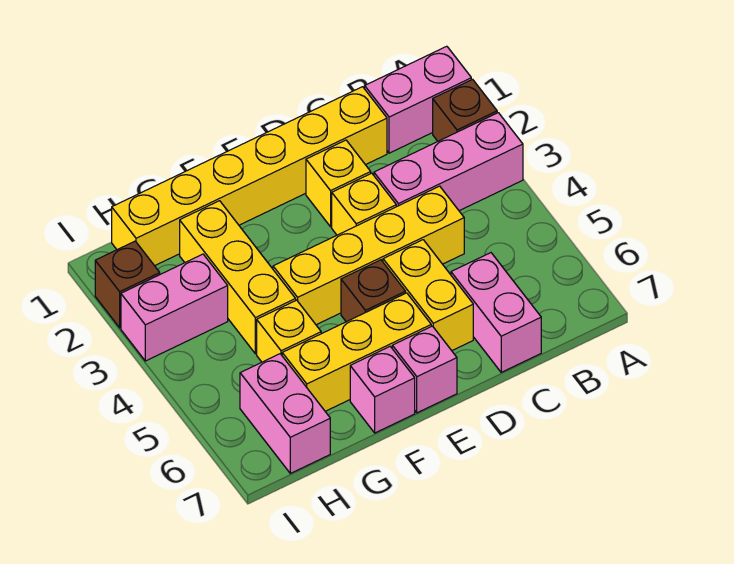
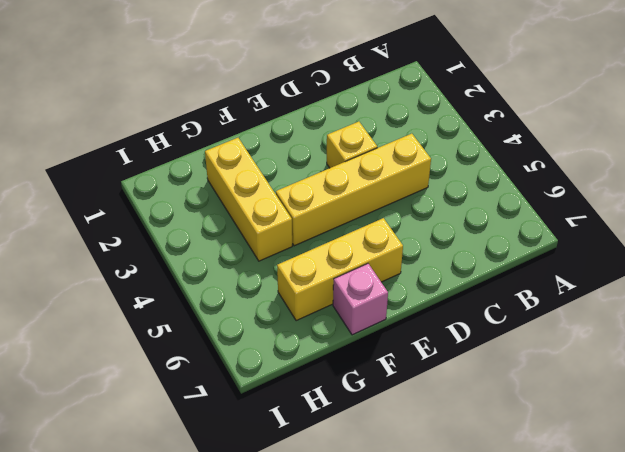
none -> pink 1x2 brick [365,46,471,153]
none -> brown 1x1 brick [433,79,497,141]
none -> pink 1x3 brick [374,113,523,211]

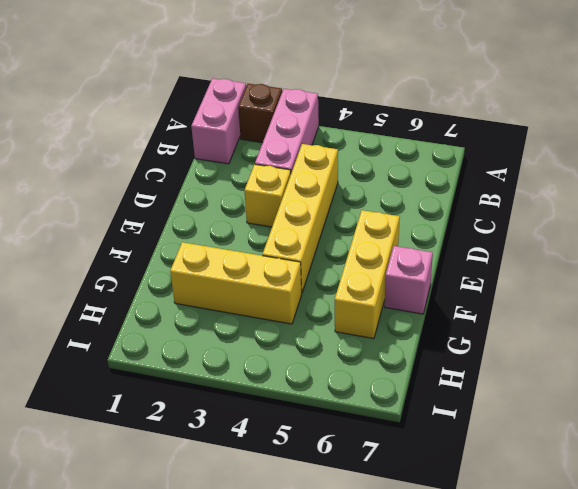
none -> yellow 1x6 brick [112,87,387,266]
none -> pink 1x2 brick [451,253,541,372]
none -> yellow 1x1 brick [306,140,371,227]

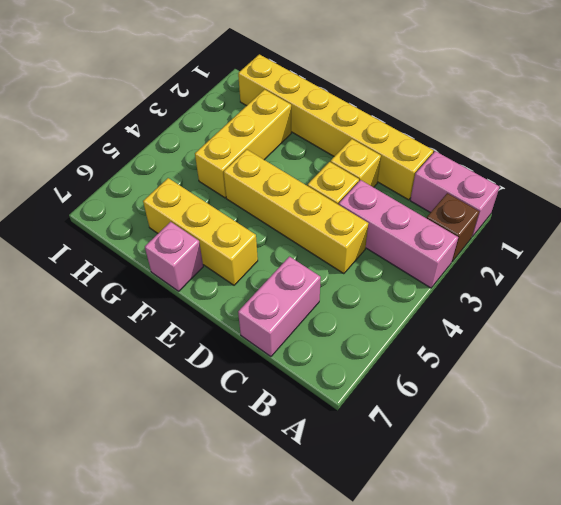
none -> yellow 1x2 brick [383,240,473,351]
none -> brown 1x1 brick [341,260,406,322]
none -> pink 1x1 brick [392,326,457,413]

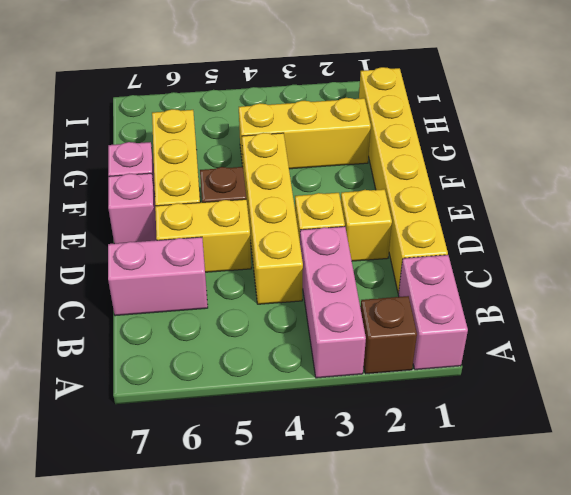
none -> yellow 1x1 brick [257,300,321,362]
none -> pink 1x2 brick [121,254,228,361]
none -> pink 1x2 brick [240,354,330,473]

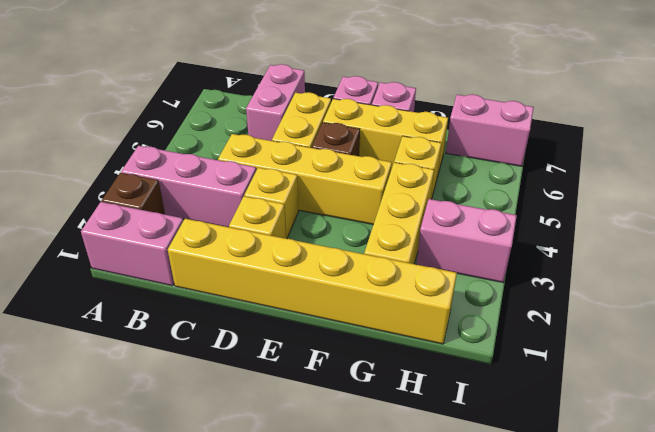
pink 1x2 brick [446,94,534,166] -> pink 1x2 brick turned to [240,354,330,473]
none -> brown 1x1 brick [95,241,160,328]

